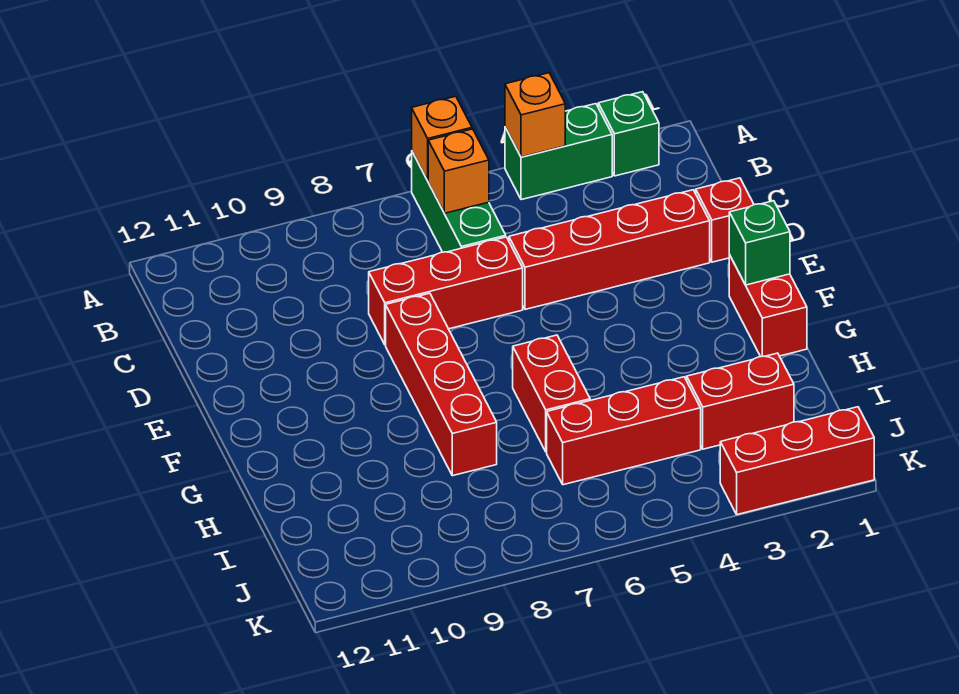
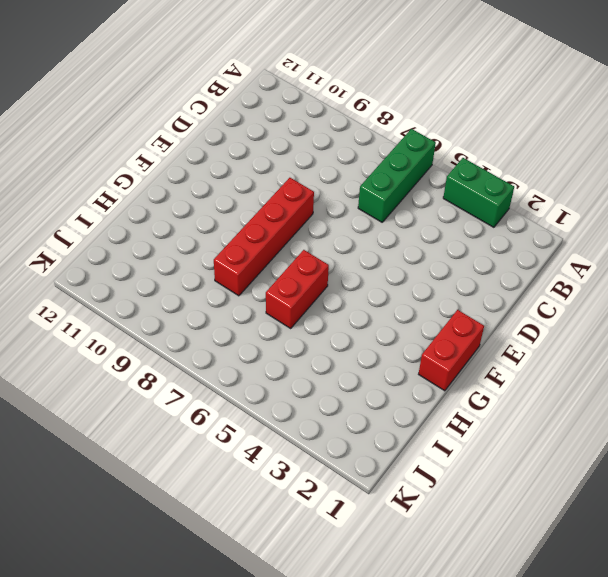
none -> green 1x1 brick [598,92,659,176]
none -> red 1x1 brick [696,178,754,262]
none -> red 1x4 brick [509,190,710,309]

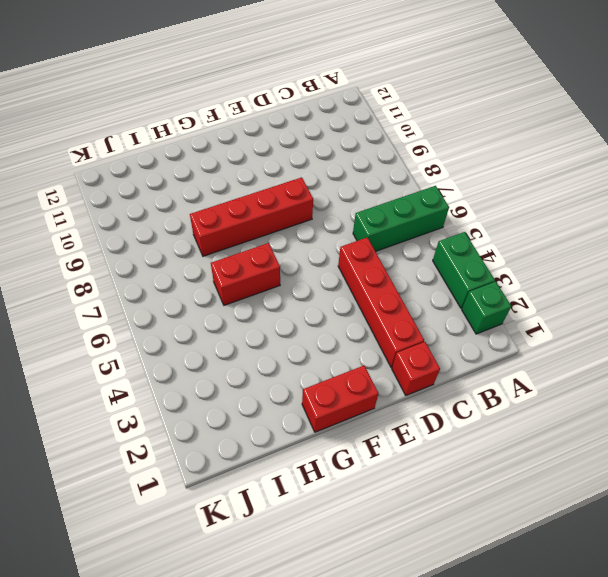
none -> red 1x3 brick [369,237,523,345]
none -> red 1x2 brick [687,353,794,449]
none -> red 1x3 brick [547,377,701,485]

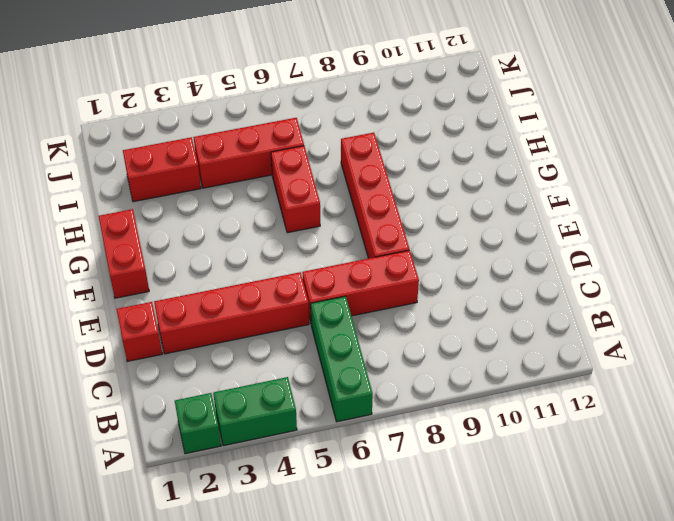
none -> red 1x3 brick [720,407,874,515]
none -> orange 1x1 brick [505,73,565,157]
none -> orange 1x1 brick [412,96,472,180]

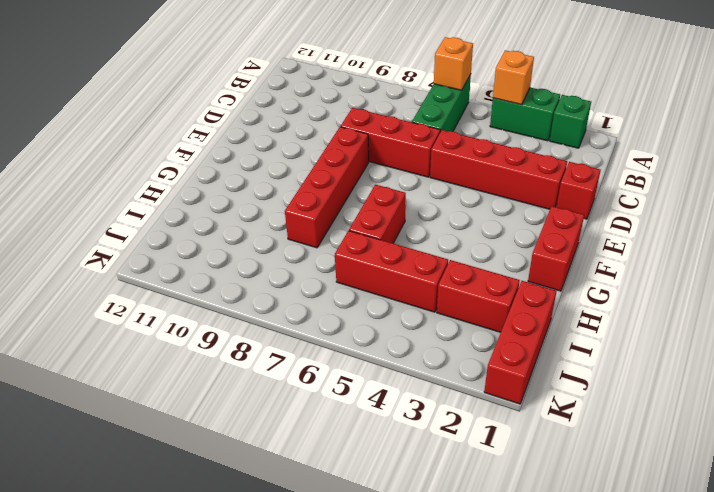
red 1x3 brick [484,281,556,404] -> red 1x3 brick turned to [720,407,874,515]
none -> orange 1x1 brick [428,129,489,213]
none -> green 1x1 brick [729,201,790,285]

